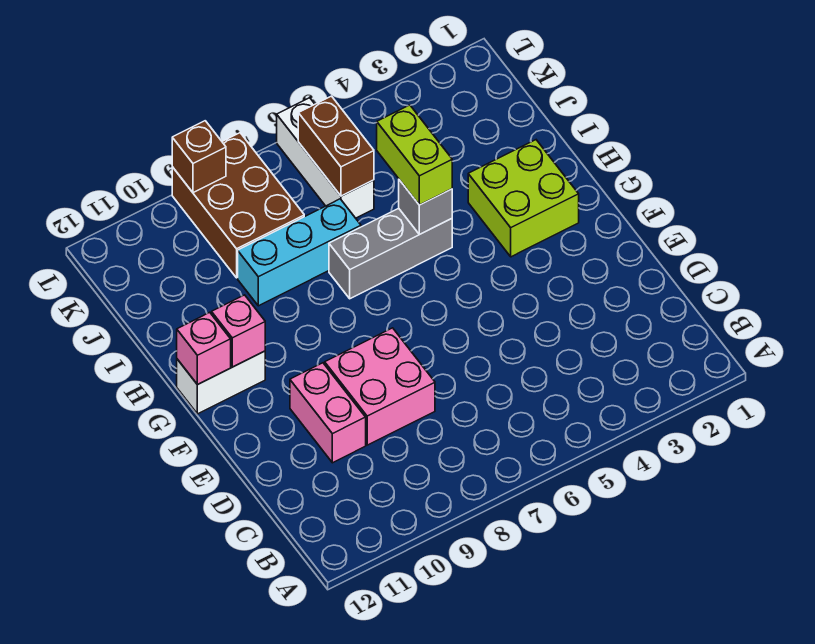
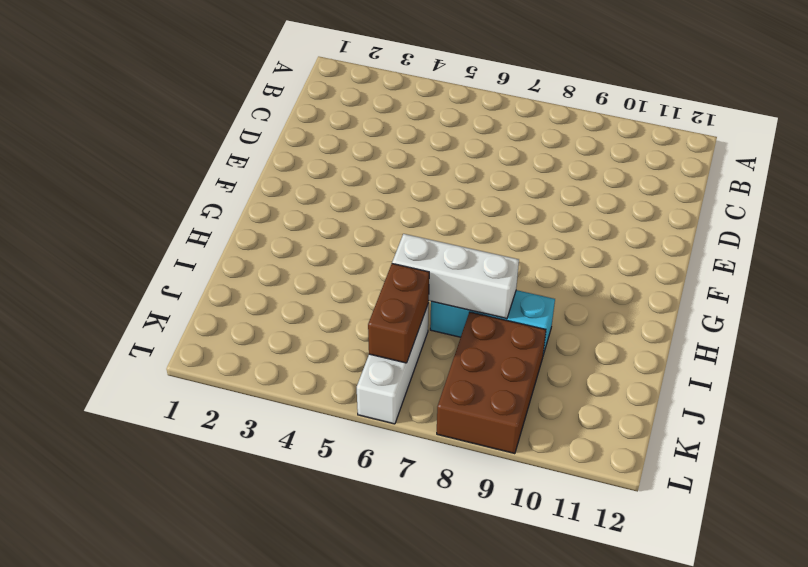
white 1x3 brick [392,234,519,319] -> none
none -> pink 2x2 brick [325,328,435,445]
none -> pink 1x2 brick [290,363,366,463]
none -> lime 2x2 brick [468,140,579,257]

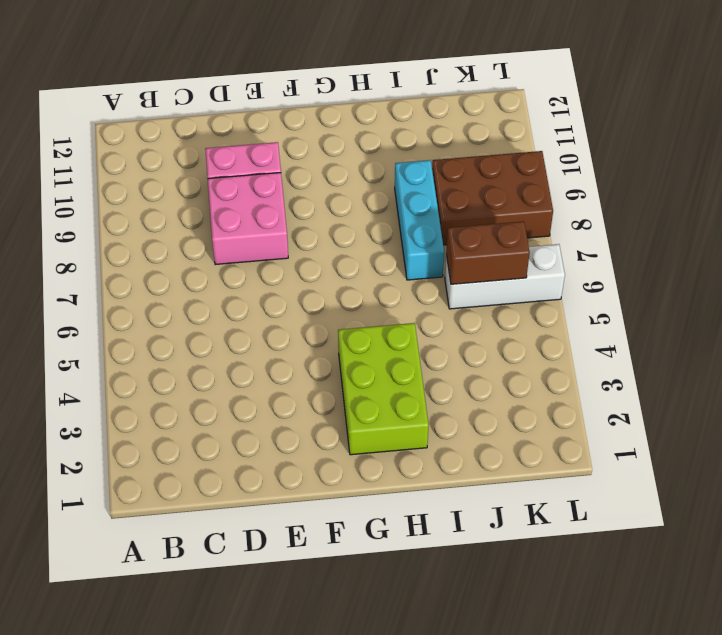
lime 2x3 brick [338,323,429,455] -> lime 2x2 brick [468,140,579,257]
none -> white 1x2 brick [177,351,265,414]
none -> grey 1x3 brick [329,208,452,299]
none -> pink 1x1 brick [212,295,265,367]

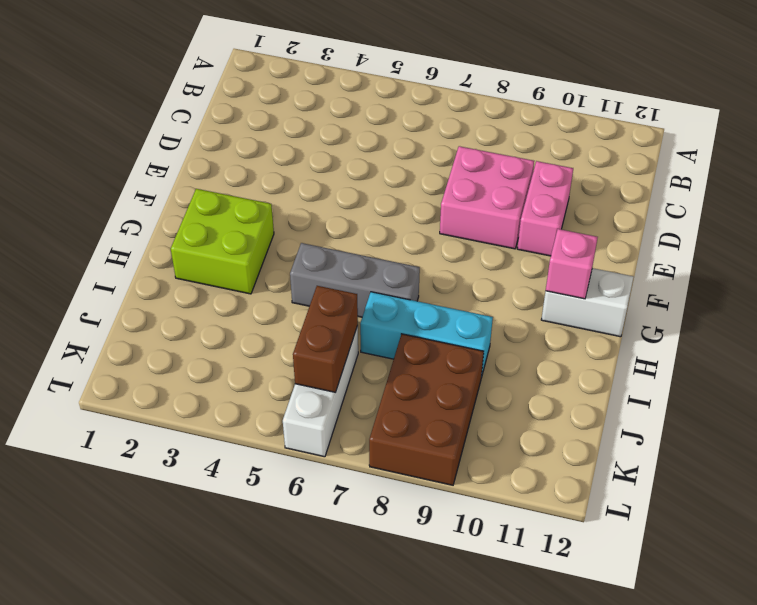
none -> pink 1x1 brick [177,312,231,385]
none -> grey 1x1 brick [399,180,452,235]
none -> brown 1x1 brick [172,121,226,193]

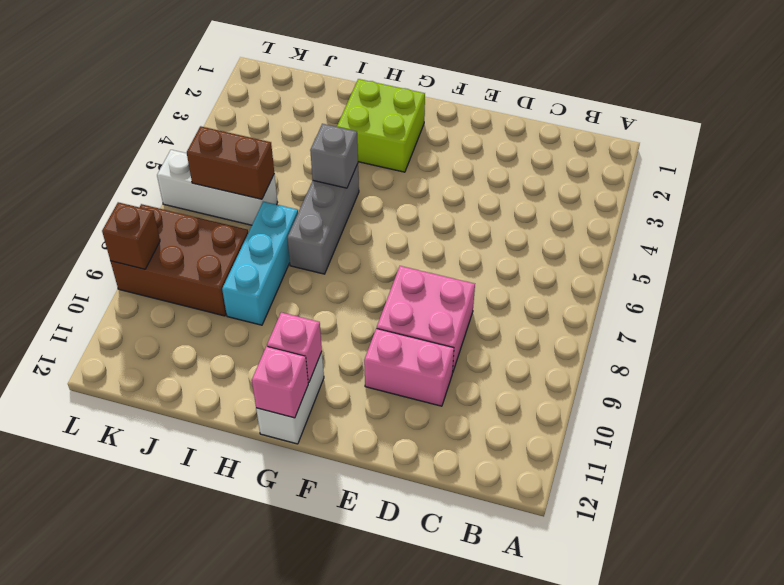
none -> lime 1x2 brick [377,105,452,205]

